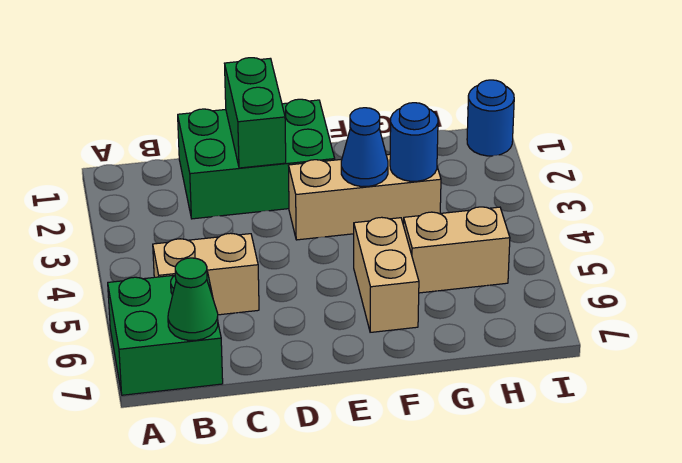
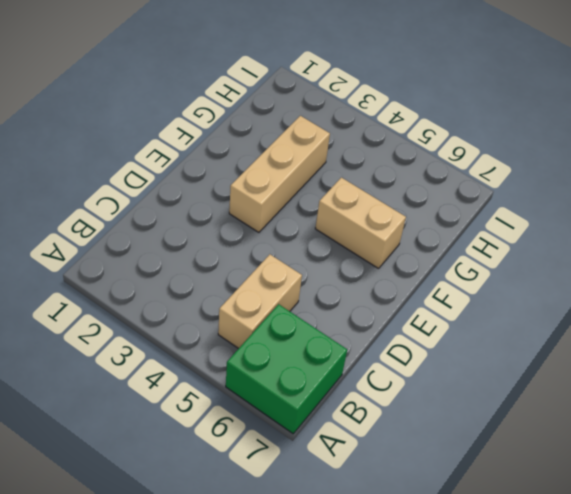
none -> green 2x3 brick [178,99,335,219]
none -> tan 1x2 brick [403,207,510,293]

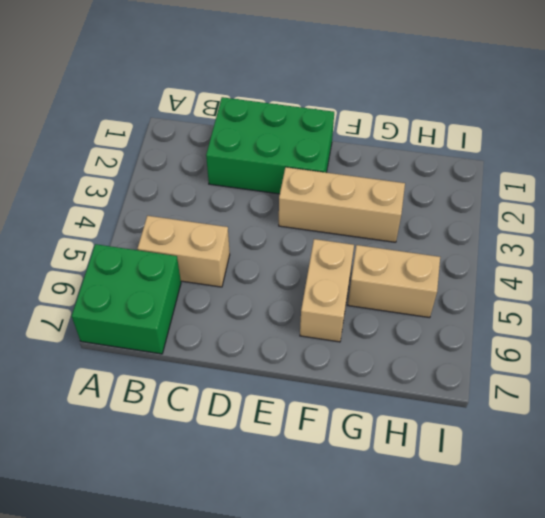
none -> blue 1x1 round brick [467,80,514,156]
none -> green 1x1 cone [168,258,218,340]

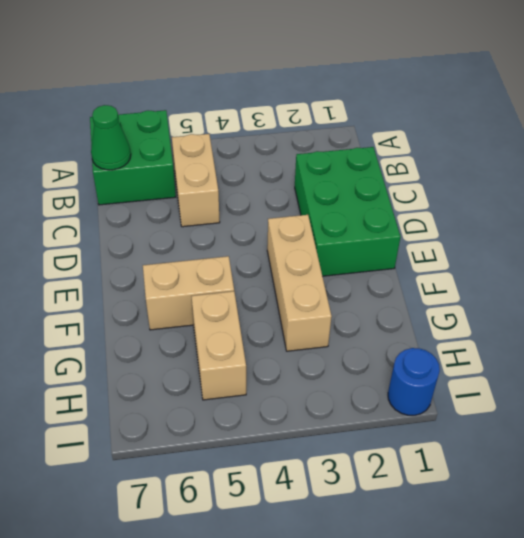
none -> green 1x2 brick [225,58,286,168]
none -> blue 1x1 cone [341,108,388,187]

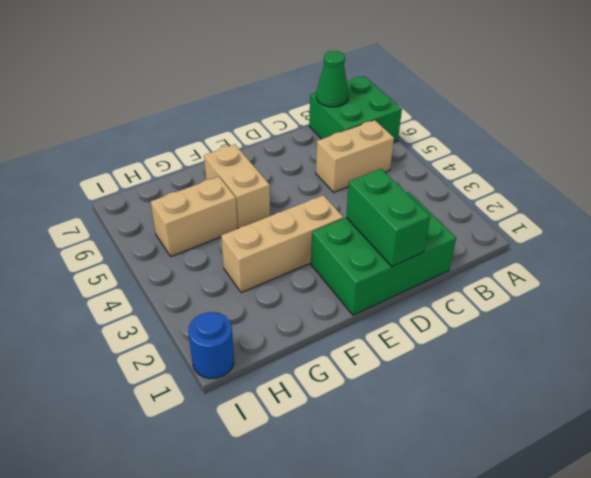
none -> blue 1x1 cone [341,108,388,187]
none -> blue 1x1 round brick [390,103,438,181]

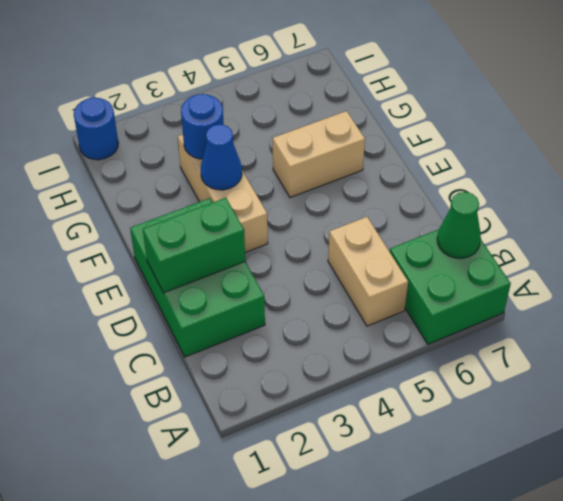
none -> tan 1x2 brick [403,207,510,293]

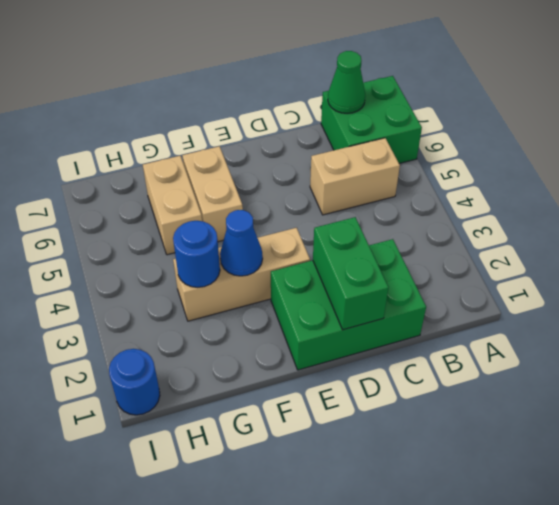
tan 1x2 brick [143,156,202,255] -> tan 1x2 brick turned to [403,207,510,293]

